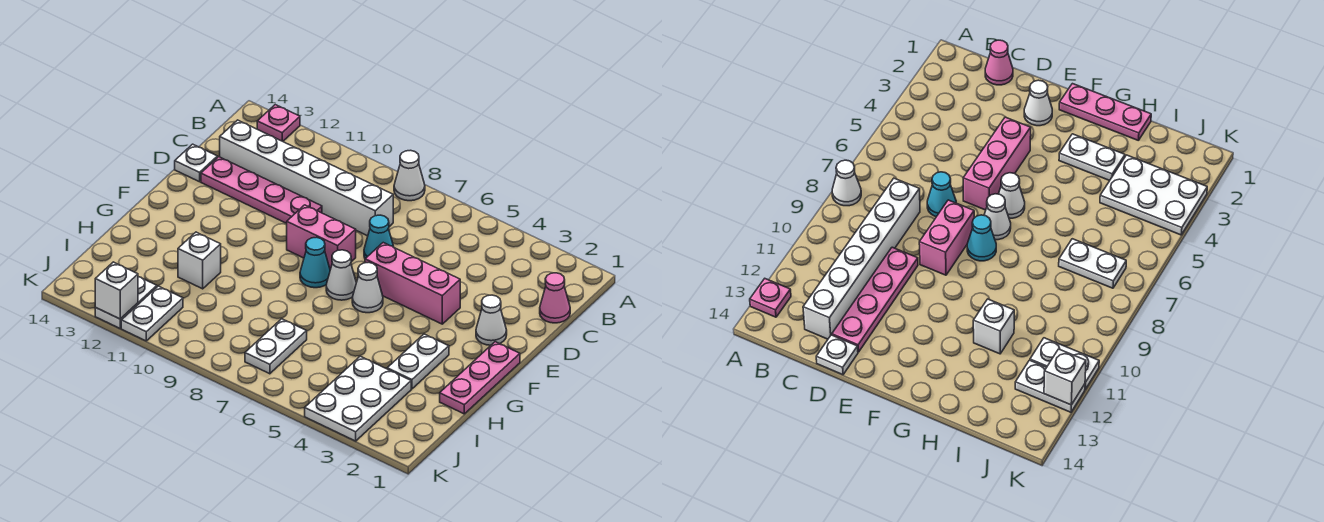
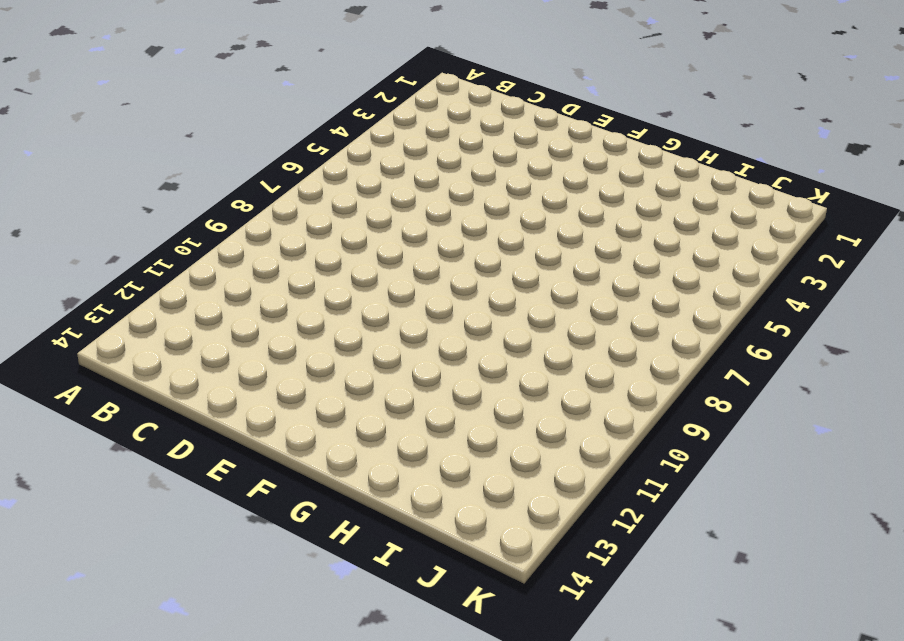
none -> white 1x1 cone [394,150,425,201]
none -> pink 1x1 plate [257,105,300,141]
none -> pink 1x1 cone [540,273,570,323]

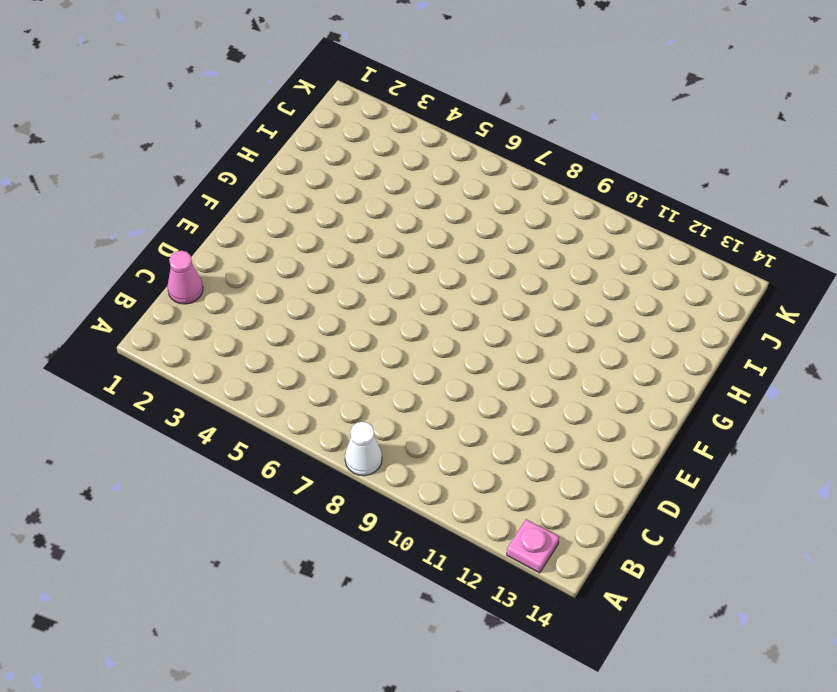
none -> white 1x6 brick [220,120,393,236]
none -> cyan 1x1 cone [364,215,394,259]
none -> pink 1x4 plate [201,157,322,223]

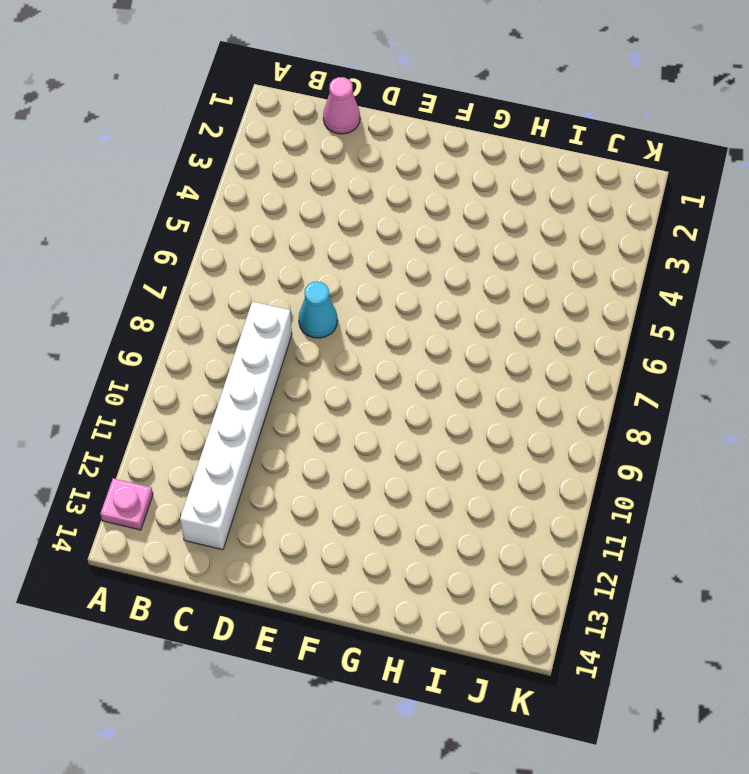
none -> white 1x1 cone [394,150,425,201]
none -> pink 1x4 plate [201,157,322,223]
none -> white 1x1 plate [175,144,217,182]

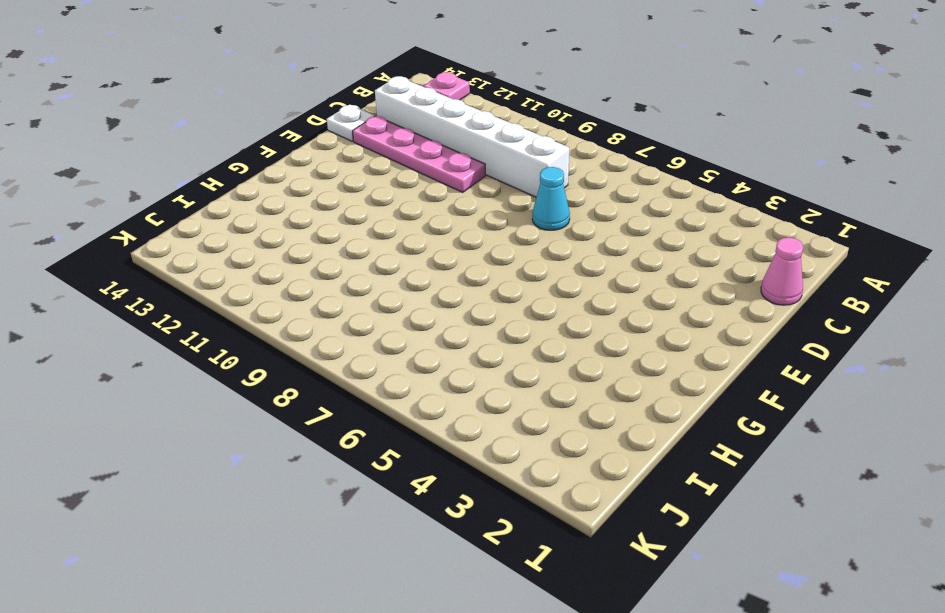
none -> white 1x1 cone [394,150,425,201]
none -> white 1x1 cone [476,295,507,345]
none -> pink 1x3 brick [365,243,460,324]

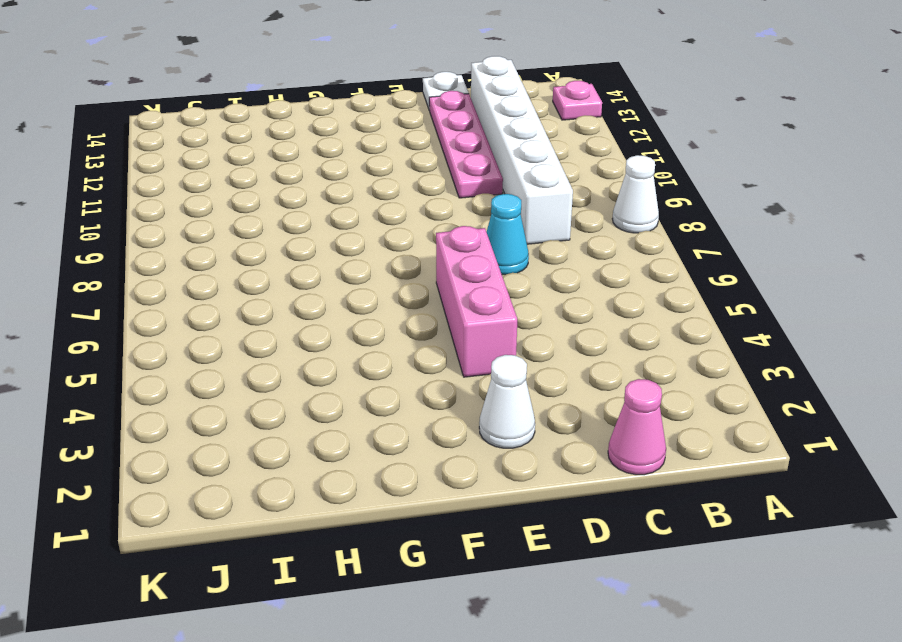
none -> pink 1x2 brick [287,205,356,270]
none -> pink 1x3 plate [440,342,520,414]
none -> white 1x1 cone [352,262,383,313]

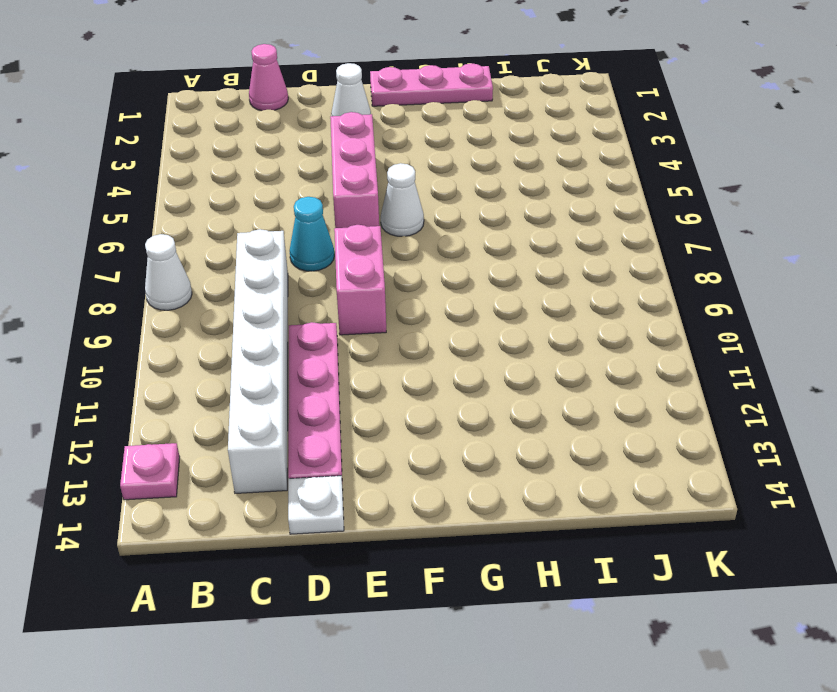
none -> white 1x1 cone [326,250,356,300]
none -> cyan 1x1 cone [300,237,330,288]
none -> white 1x2 plate [387,334,449,389]

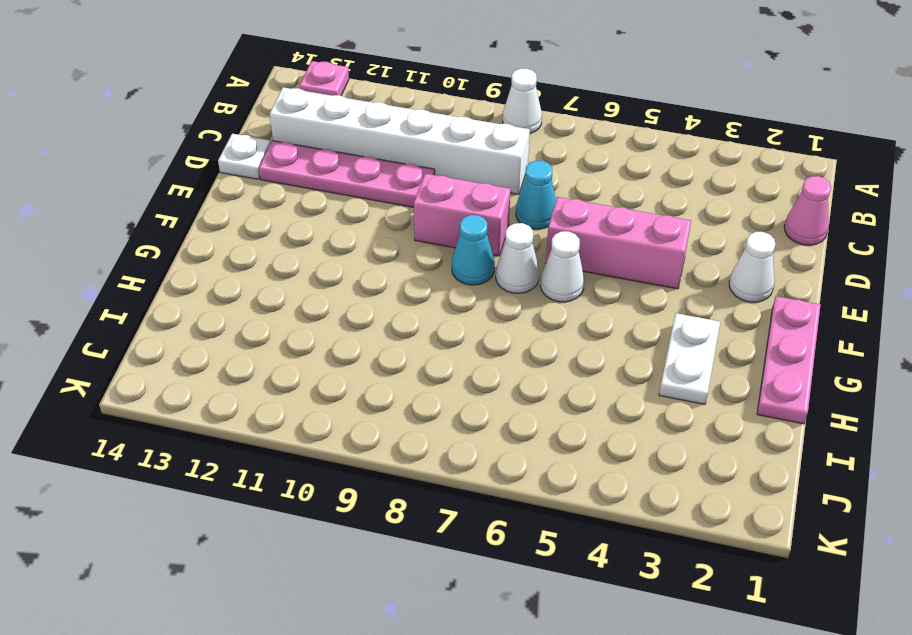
none -> white 1x1 brick [178,232,221,289]
none -> white 2x3 plate [305,356,411,441]
none -> white 1x2 plate [245,319,307,374]

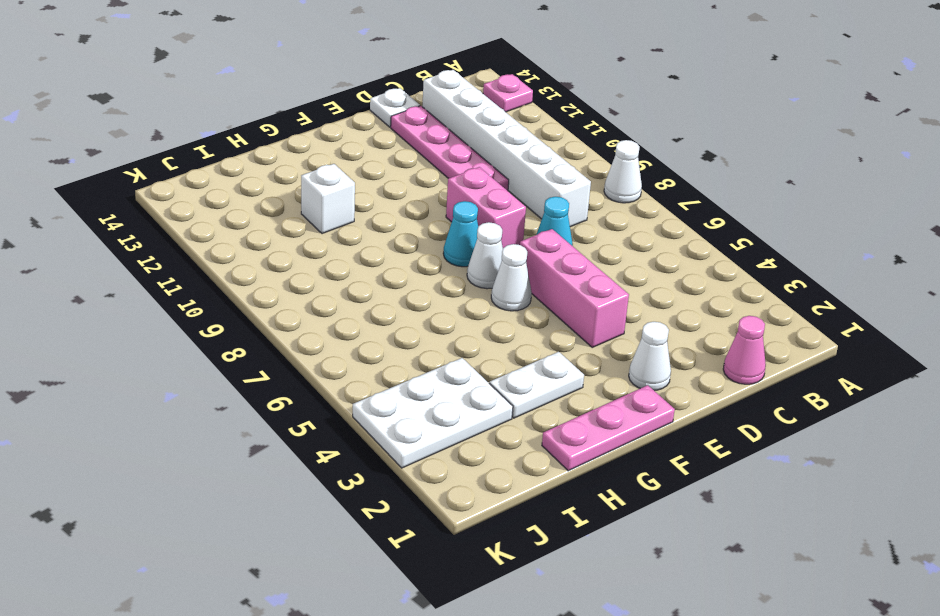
none -> white 1x2 plate [245,319,307,374]
none -> white 1x2 plate [121,286,183,341]
none -> white 1x2 plate [95,277,157,328]

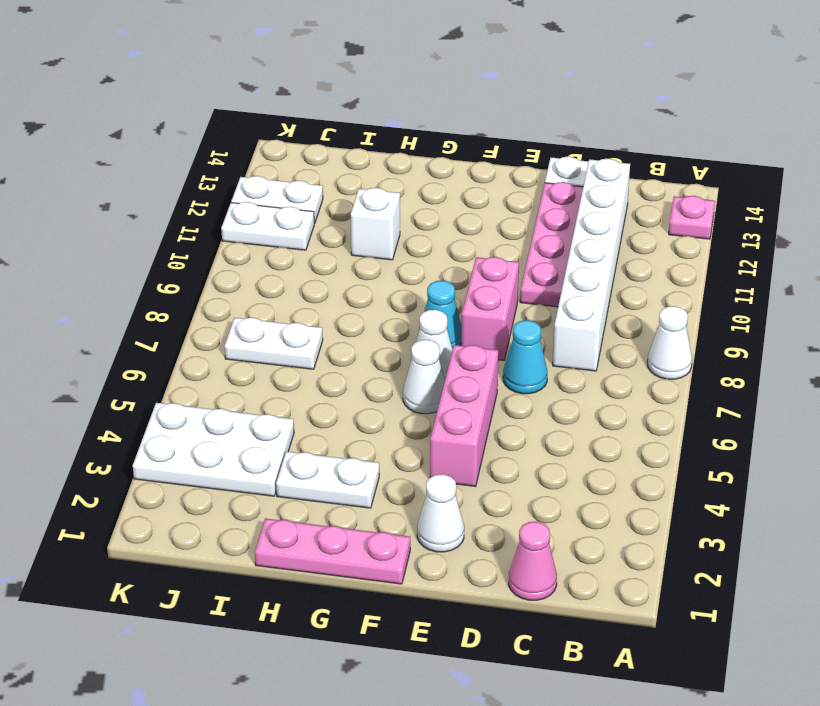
none -> white 1x1 brick [95,262,138,319]

